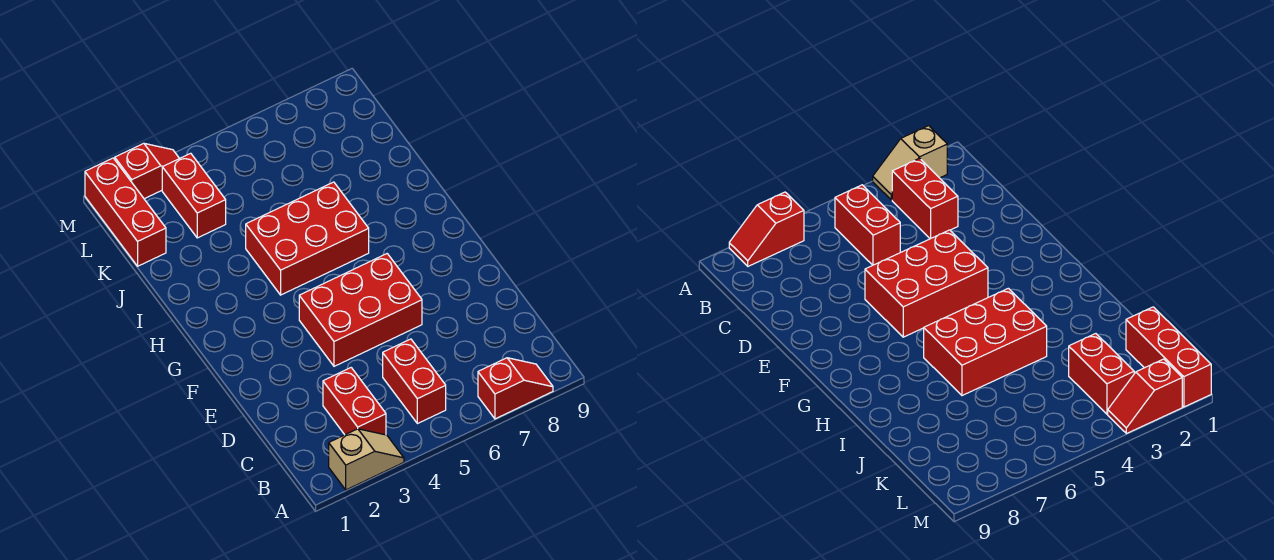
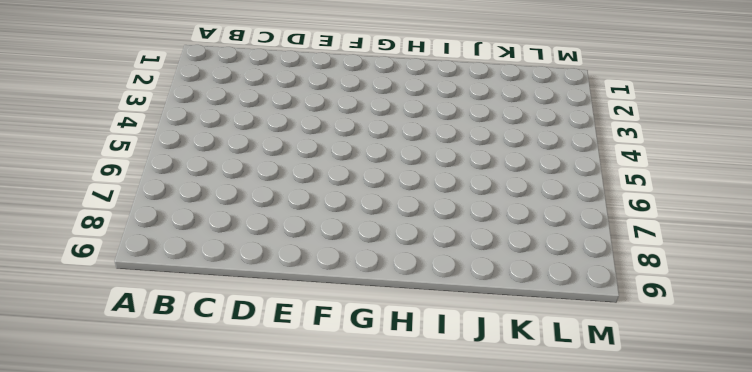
none -> tan 1x2 slope [329,429,404,490]
none -> red 1x2 slope [478,358,553,419]

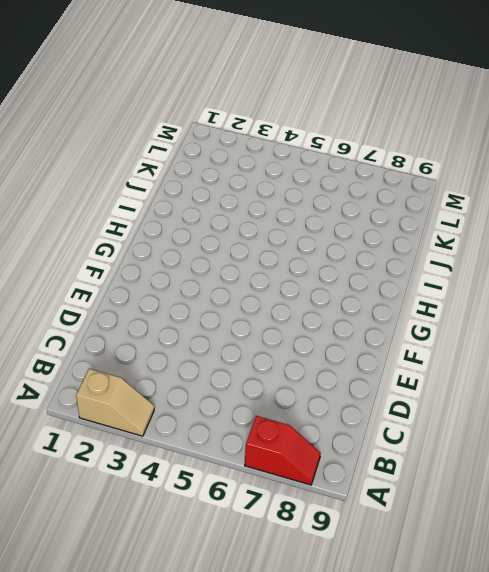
none -> red 1x2 brick [323,368,386,435]
none -> red 1x2 brick [383,339,446,424]

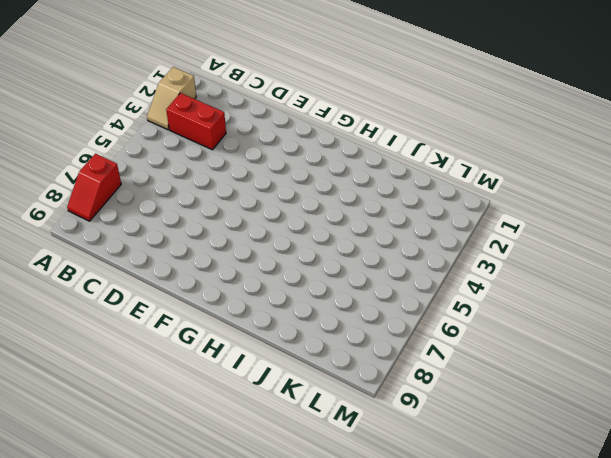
none -> red 1x2 brick [383,339,446,424]
none -> red 2x3 brick [299,254,422,366]

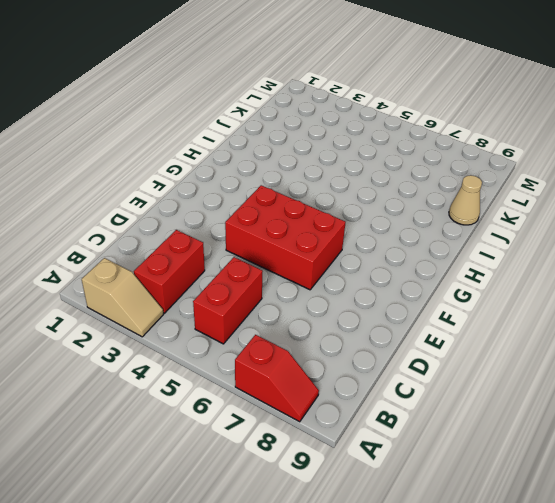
tan 1x1 cone [449,175,482,225] -> none
none -> red 2x3 brick [246,182,369,295]
none -> red 1x3 brick [85,158,166,266]

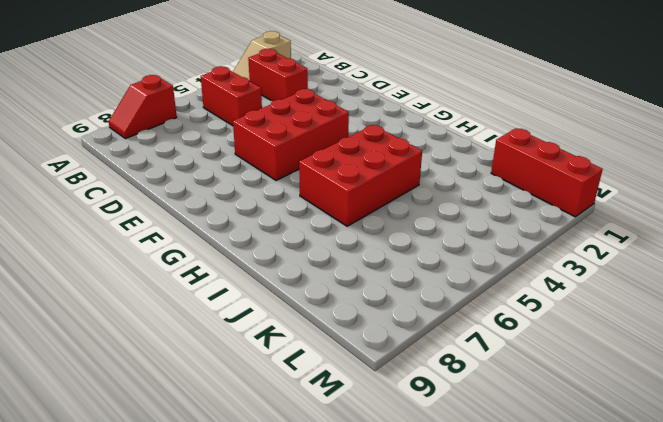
none -> red 1x2 brick [162,153,226,238]
none -> red 1x2 slope [115,143,179,199]

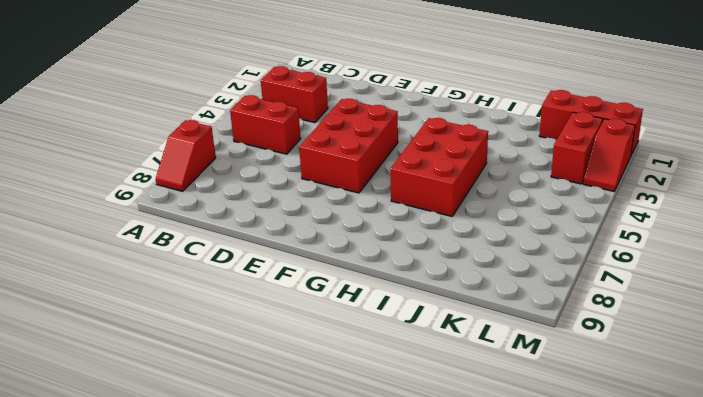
red 1x2 brick [551,112,603,184] -> red 1x2 brick turned to [162,153,226,238]
none -> tan 1x2 slope [329,429,404,490]

